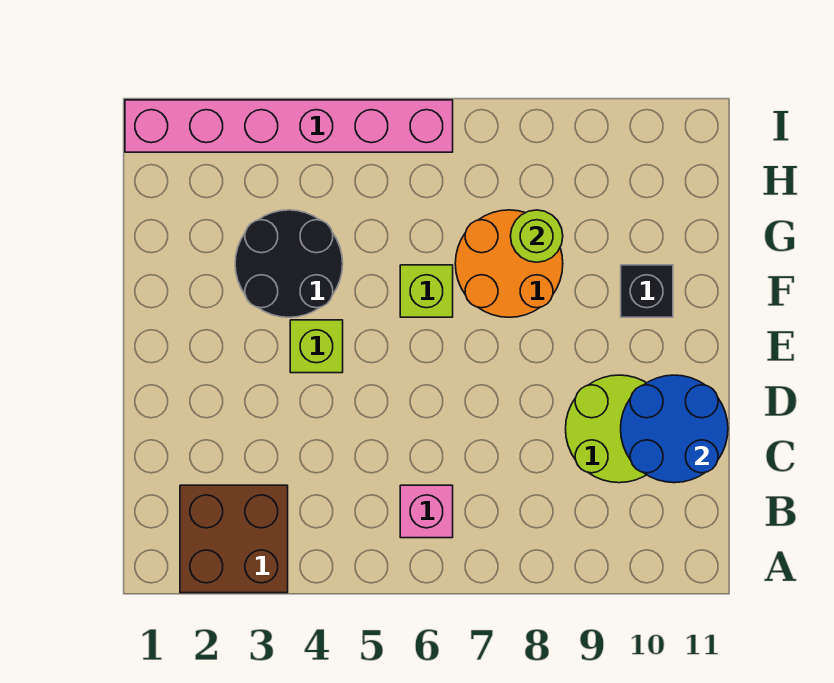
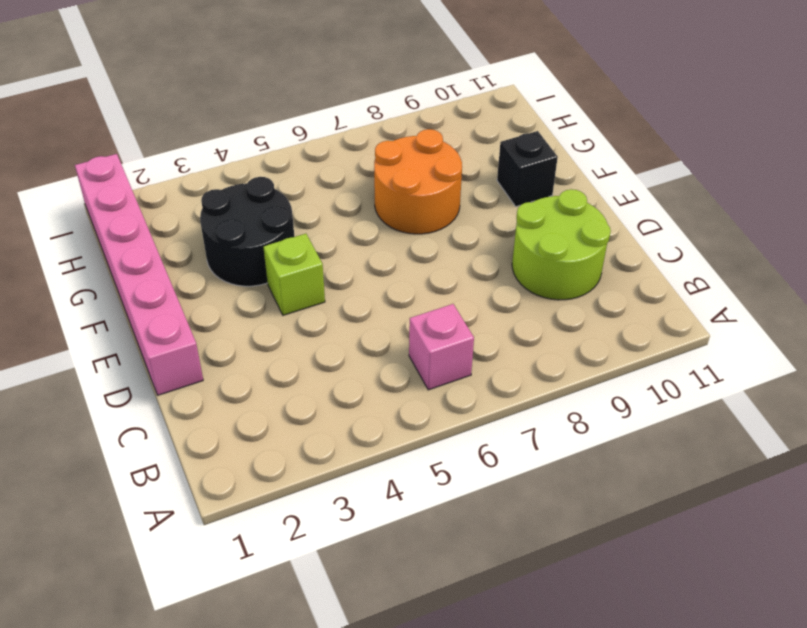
pink 1x6 brick [75,154,203,395] -> pink 1x6 brick turned to [125,100,453,152]
none -> brown 2x2 brick [180,485,288,593]
none -> lime 1x1 brick [400,265,453,317]

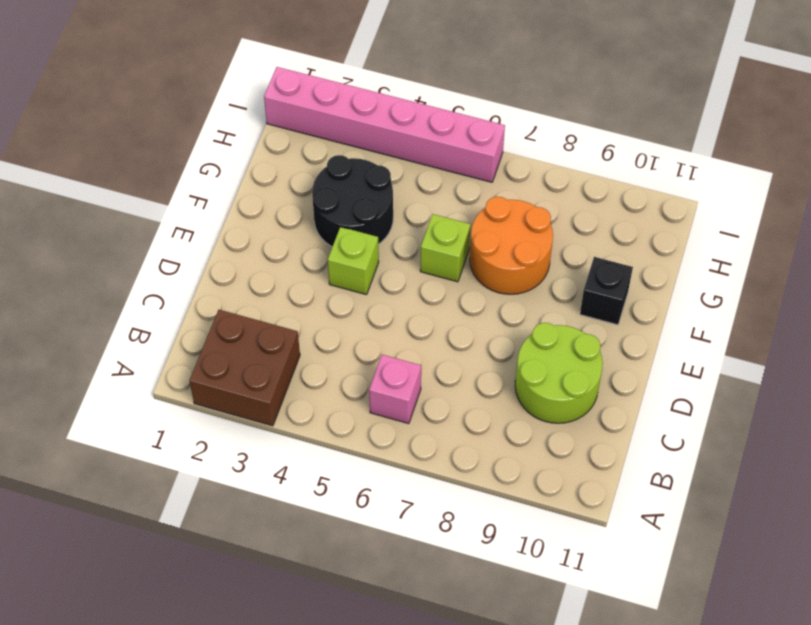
none -> blue 2x2 round brick [621,375,728,483]
none -> lime 1x1 round brick [510,210,563,262]

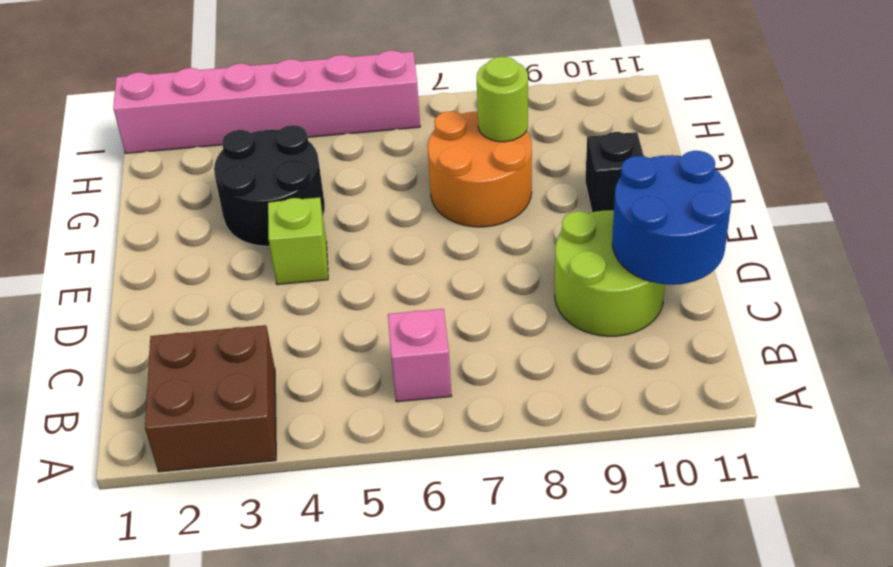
none -> lime 1x1 brick [400,265,453,317]

